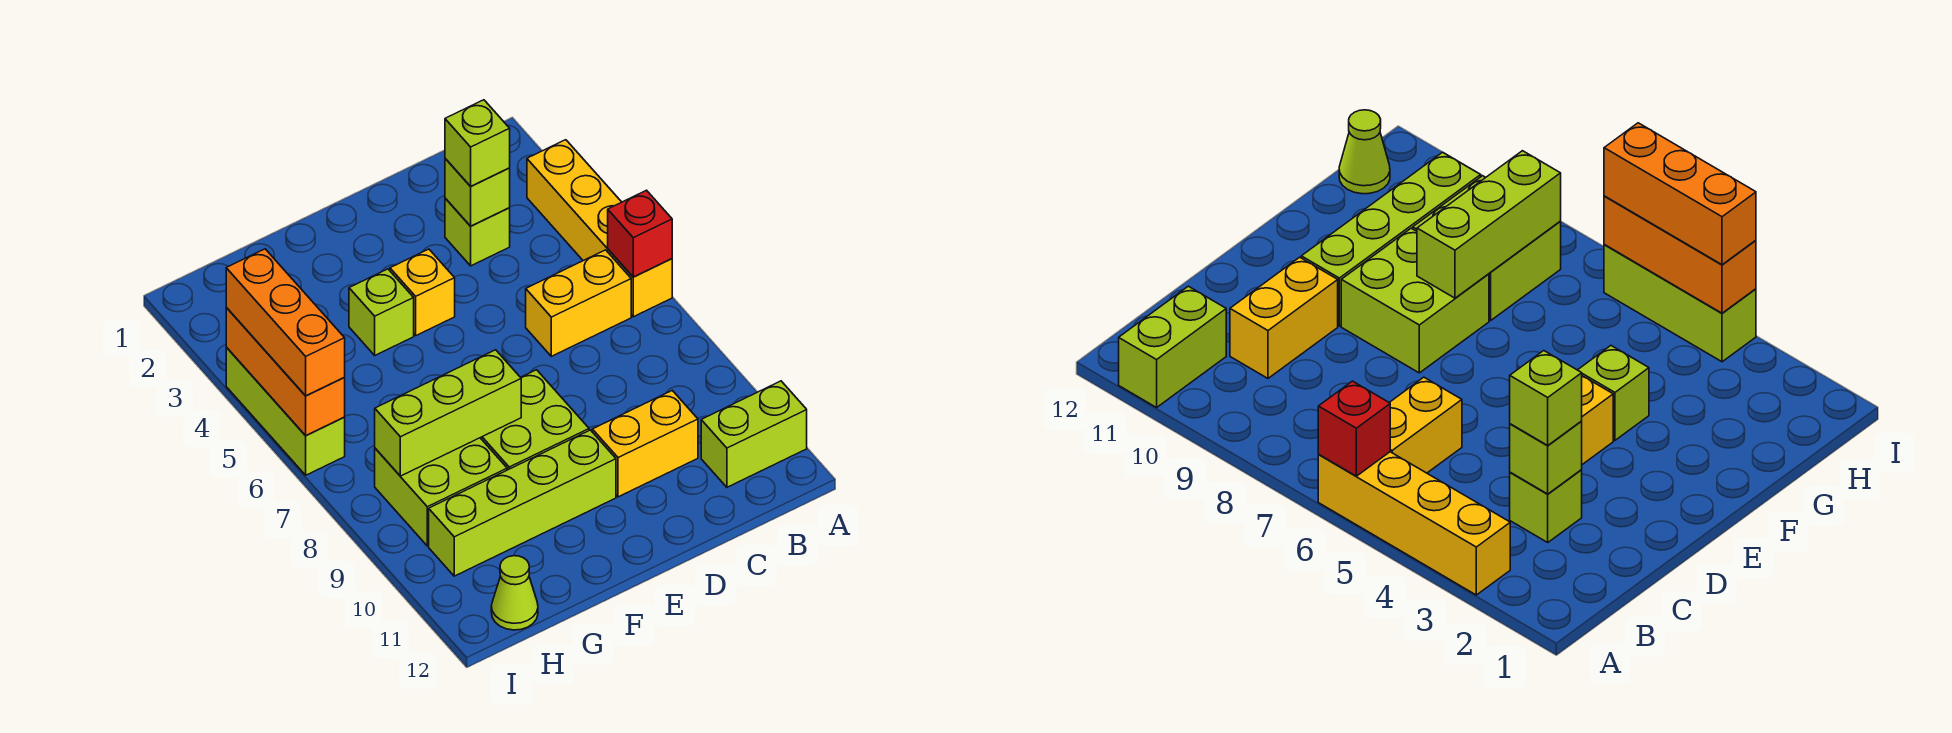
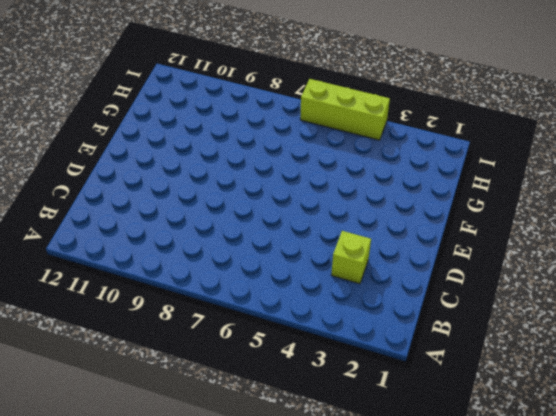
none -> yellow 1x4 brick [527,140,672,317]
none -> lime 1x2 brick [701,381,807,487]
none -> yellow 1x2 brick [526,250,631,356]

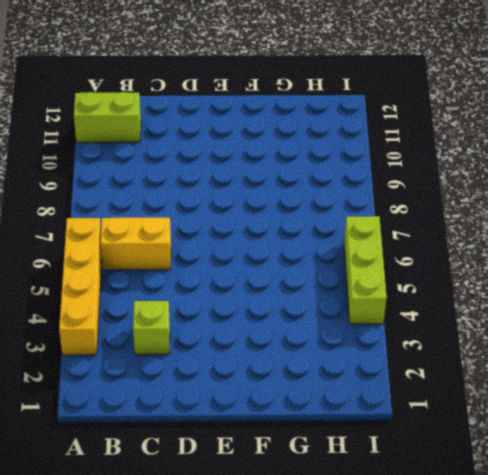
none -> yellow 1x2 brick [592,391,698,497]
none -> yellow 1x1 brick [390,249,455,336]
none -> lime 2x2 brick [481,370,589,470]

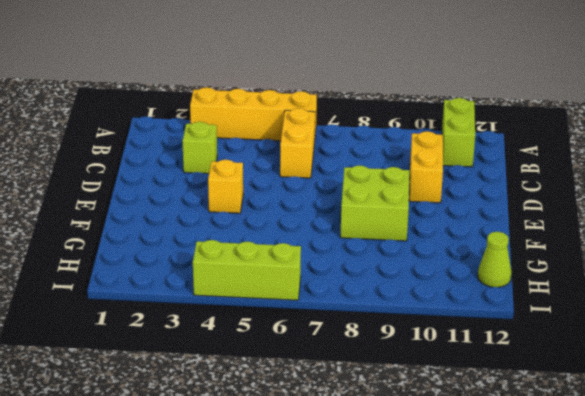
none -> lime 1x4 brick [429,430,616,576]
none -> lime 1x1 brick [349,269,414,355]
none -> lime 2x2 brick [375,438,507,546]

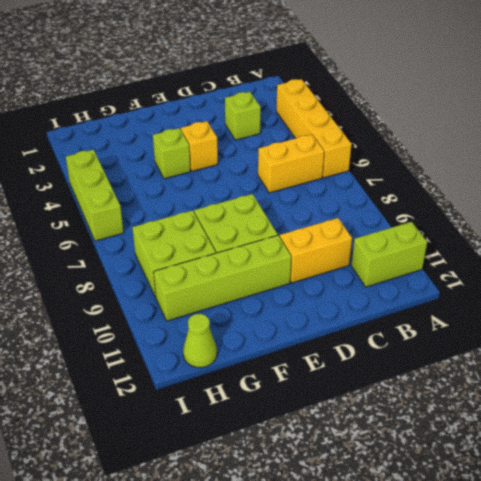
none -> red 1x1 brick [608,190,672,277]
none -> lime 1x1 brick [445,158,510,226]
none -> lime 1x3 brick [375,350,521,476]

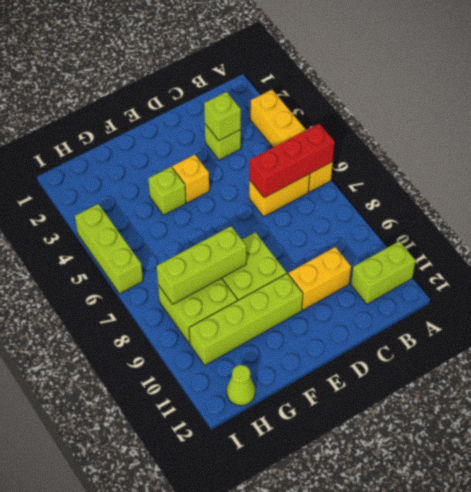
red 1x3 brick [249,124,335,198] -> red 1x1 brick [608,190,672,277]
none -> orange 1x3 brick [226,308,345,436]
none -> lime 1x1 brick [445,100,510,186]
none -> orange 1x3 brick [226,249,345,396]

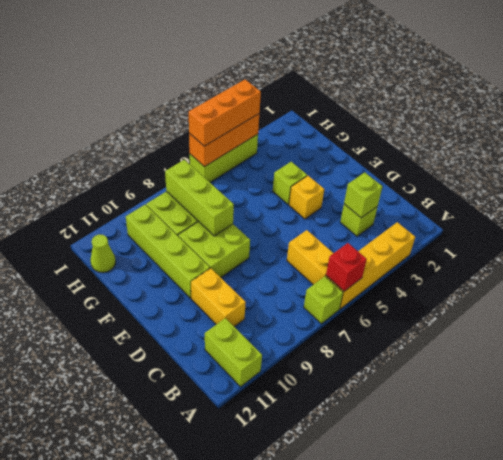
lime 1x1 brick [304,276,343,324] -> lime 1x1 brick moved to [445,100,510,186]

